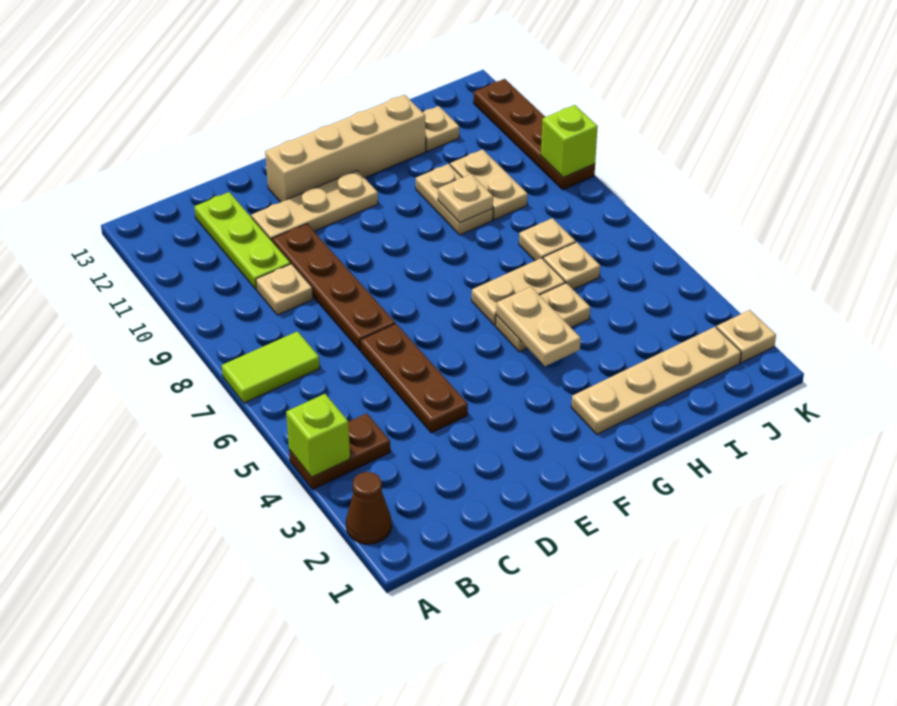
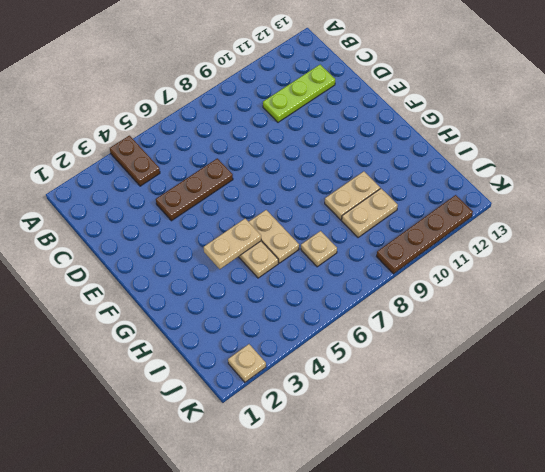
none -> brown 1x1 cone [346,472,392,544]
none -> lime 1x2 tile [222,331,320,403]
none -> tan 1x1 plate [256,264,313,315]

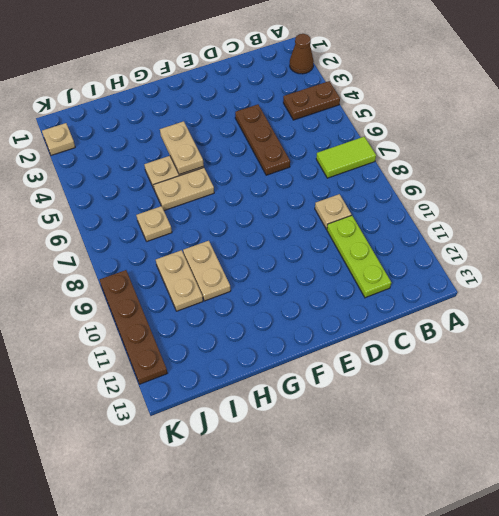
none -> brown 1x4 plate [272,224,395,350]
none -> tan 1x3 plate [251,171,378,240]
none -> tan 1x4 brick [265,95,426,202]

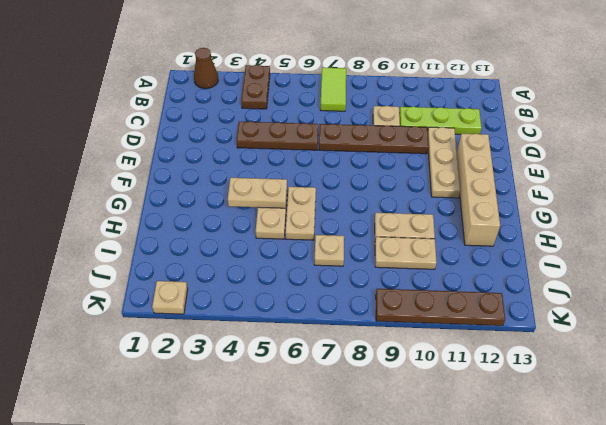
none -> tan 1x4 plate [571,327,741,434]
none -> tan 1x1 plate [543,242,600,289]
none -> tan 1x1 plate [423,106,459,151]

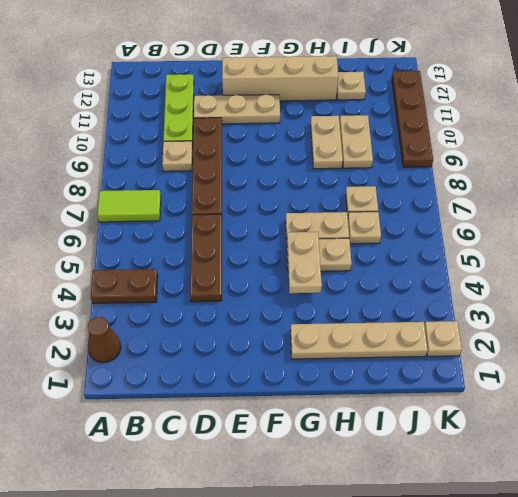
none -> lime 1x1 brick [286,394,350,477]
none -> tan 1x1 plate [438,174,493,223]
none -> lime 1x1 brick [541,105,598,177]

